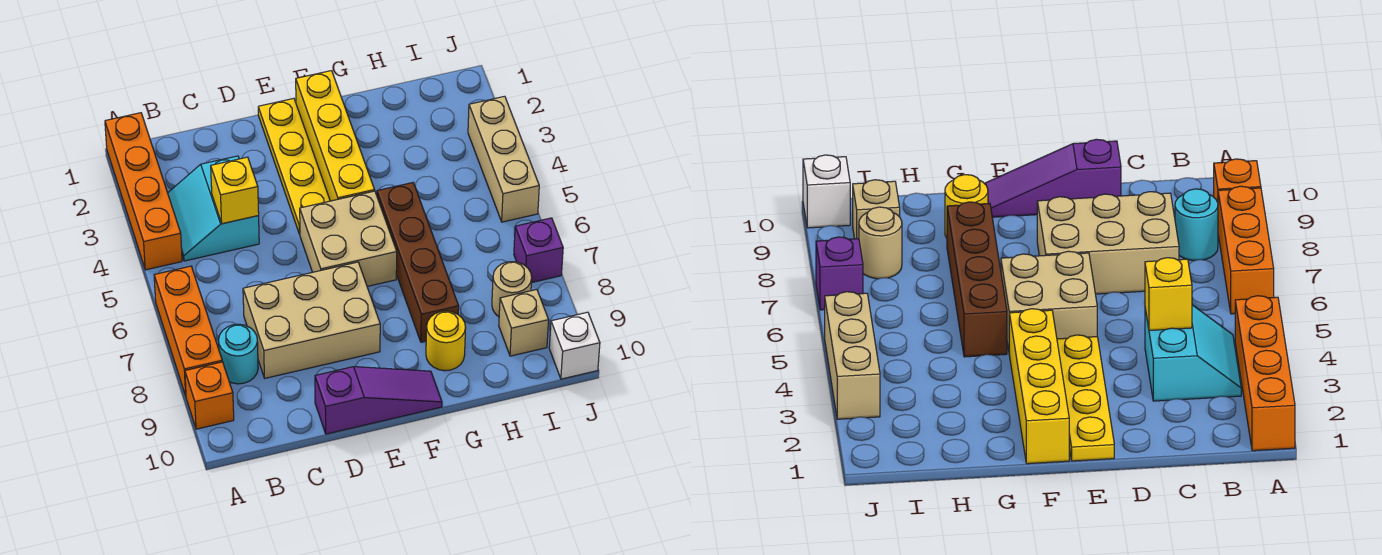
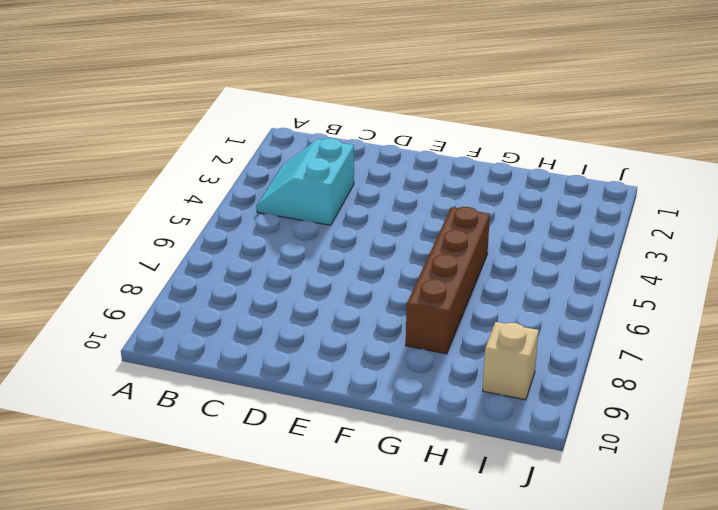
none -> orange 1x4 brick [105,113,182,270]
none -> orange 1x3 brick [154,266,222,396]
none -> orange 1x1 brick [185,362,234,429]

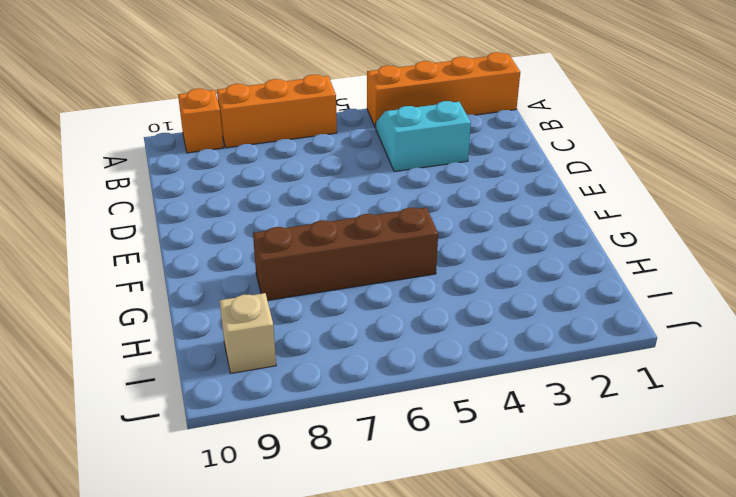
none -> cyan 1x1 round brick [219,324,258,384]
none -> tan 2x3 brick [243,262,380,378]
none -> purple 1x3 slope [315,367,442,434]

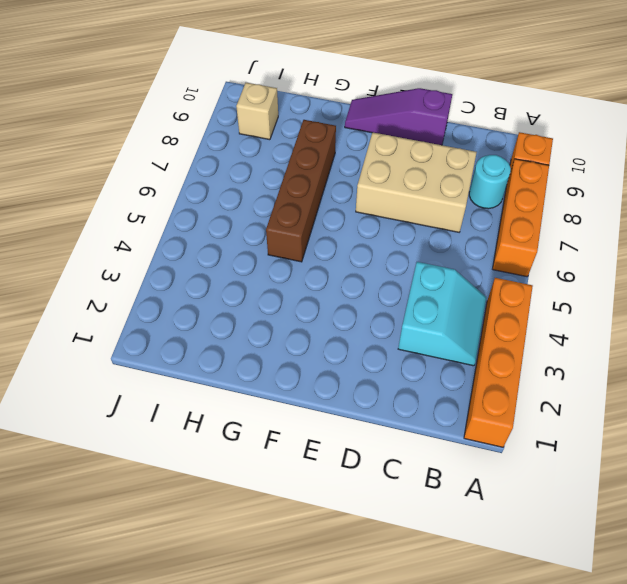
none -> yellow 1x4 plate [258,98,330,234]
none -> tan 2x2 brick [300,191,397,286]
none -> yellow 1x4 brick [296,71,375,201]

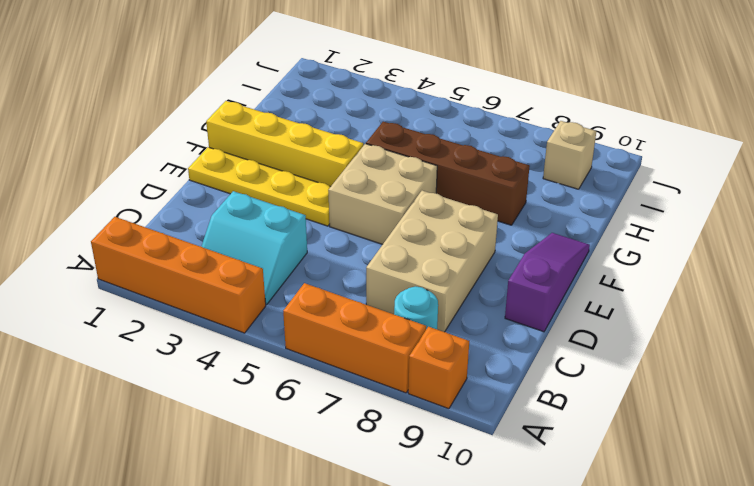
none -> yellow 1x1 round brick [426,311,466,371]
none -> tan 1x1 round brick [492,262,532,317]
none -> tan 1x3 brick [468,96,539,222]

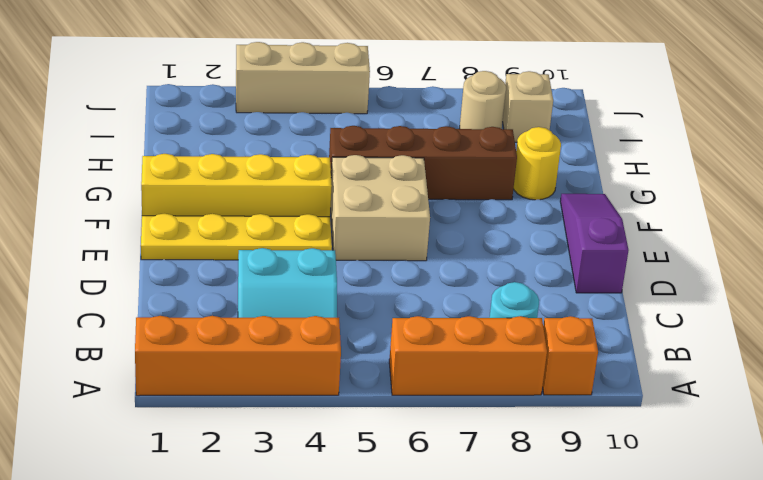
none -> tan 2x3 brick [243,262,380,378]
none -> purple 1x1 brick [514,218,563,283]
none -> white 1x1 brick [549,312,600,379]

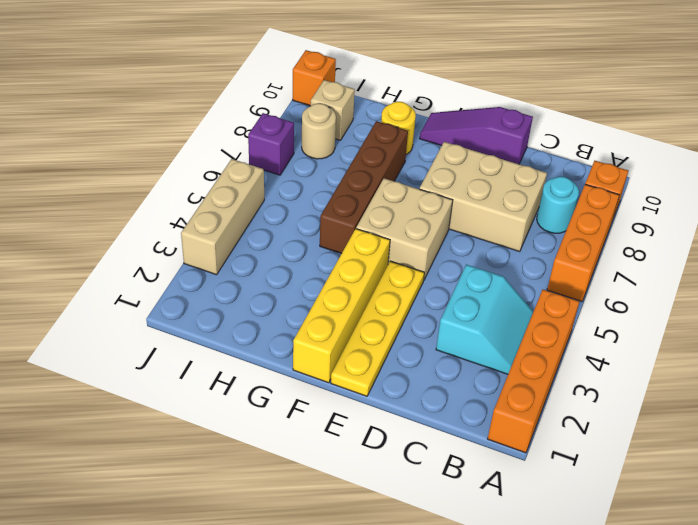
orange 1x1 brick [293,50,336,106] -> white 1x1 brick [549,312,600,379]
none -> yellow 1x1 brick [211,157,259,224]

